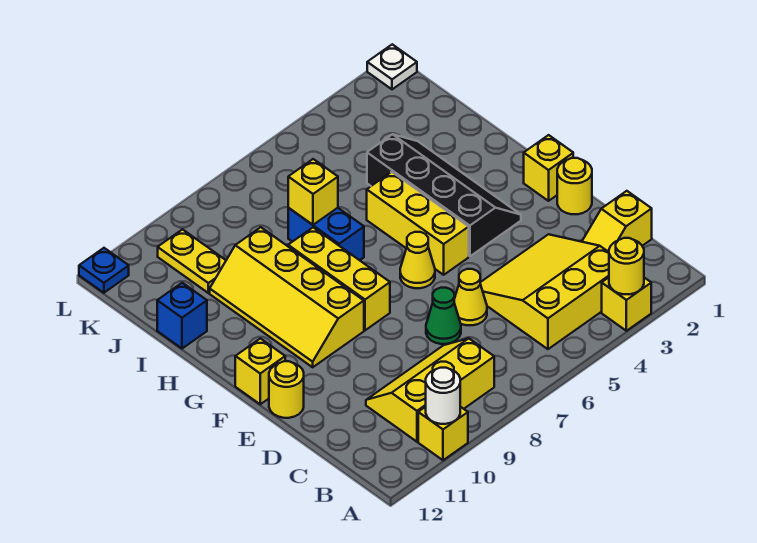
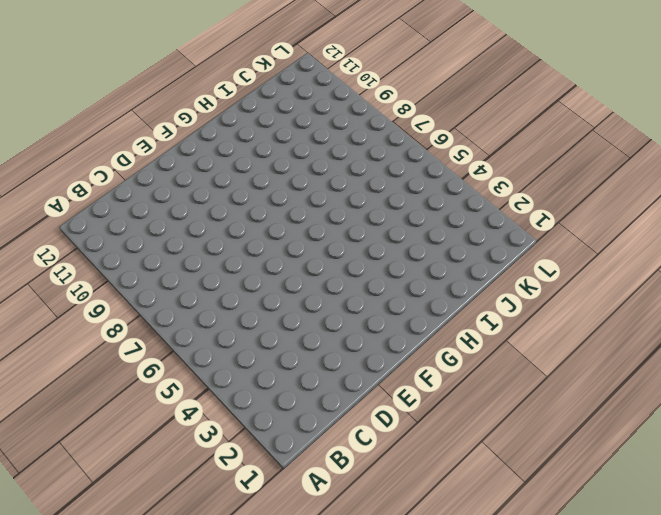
none -> yellow 1x1 brick [602,278,651,331]
none -> yellow 1x1 brick [418,407,468,460]
none -> yellow 3x3 slope [480,234,609,349]

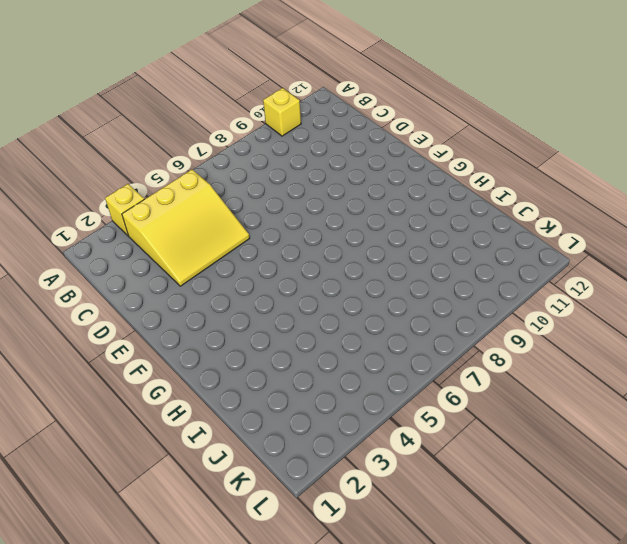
none -> yellow 2x3 slope [366,338,494,442]
none -> yellow 1x2 slope [582,191,652,252]
none -> yellow 1x1 cone [454,269,487,325]

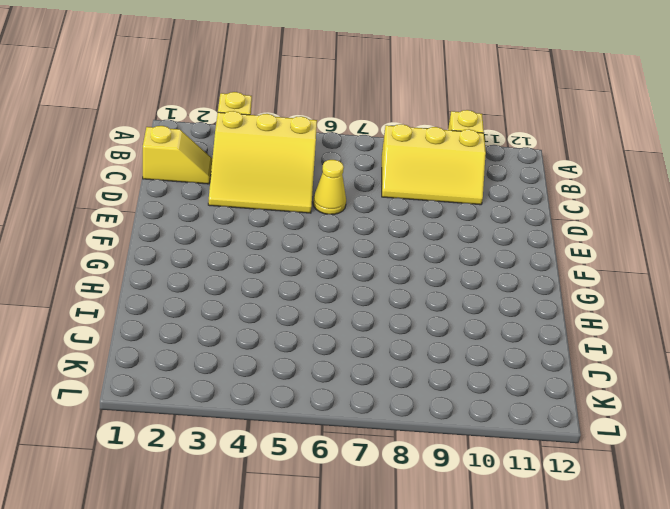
none -> green 1x1 cone [426,288,461,344]
none -> yellow 1x1 round brick [557,158,592,214]
none -> yellow 1x1 round brick [269,361,304,418]

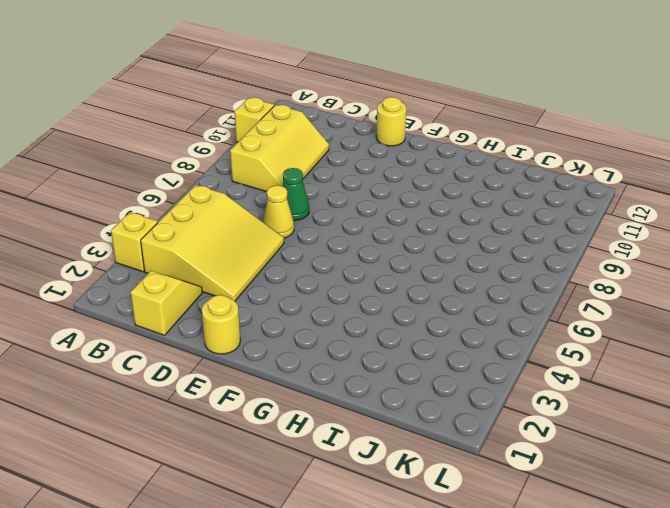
none -> yellow 1x1 brick [524,135,573,201]
none -> black 2x4 slope [367,134,521,256]
none -> yellow 1x3 brick [367,172,469,275]

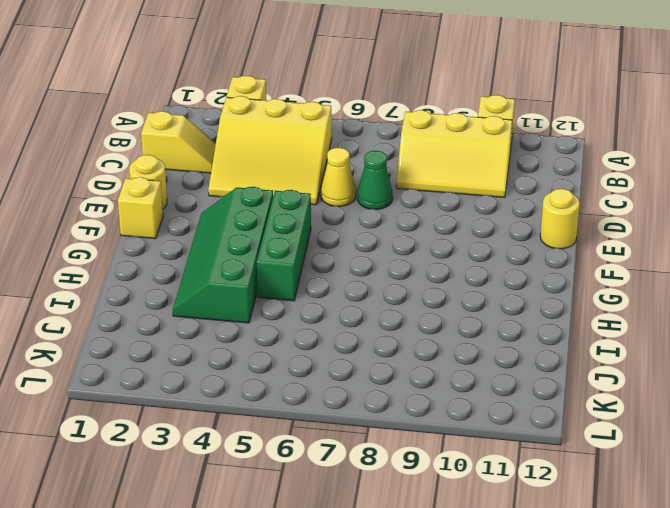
green 2x4 slope [173,187,273,323] -> black 2x4 slope [367,134,521,256]
green 1x3 brick [257,190,311,301] -> yellow 1x3 brick [367,172,469,275]
none -> yellow 1x1 cone [400,232,435,288]
none -> yellow 1x3 brick [288,227,390,330]
none -> yellow 2x4 slope [210,227,364,367]

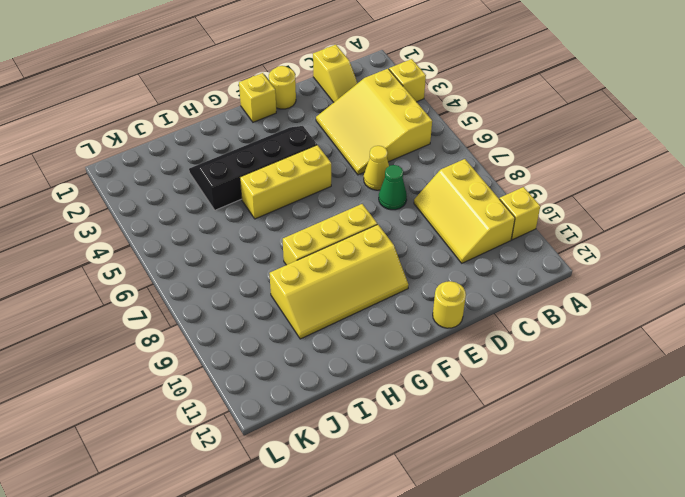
none -> yellow 1x1 cone [400,232,435,288]
none -> yellow 1x1 brick [235,339,285,404]
none -> blue 1x2 brick [288,208,364,260]

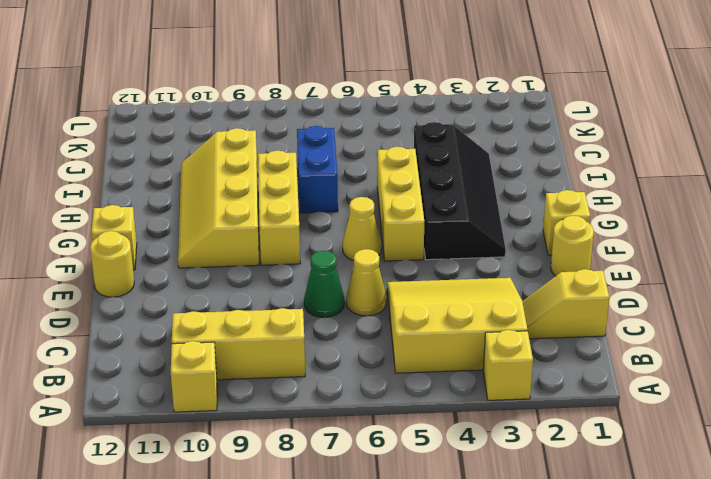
none -> blue 1x1 brick [157,283,207,349]
none -> yellow 1x2 plate [158,229,226,293]
none -> white 1x1 plate [367,44,417,89]

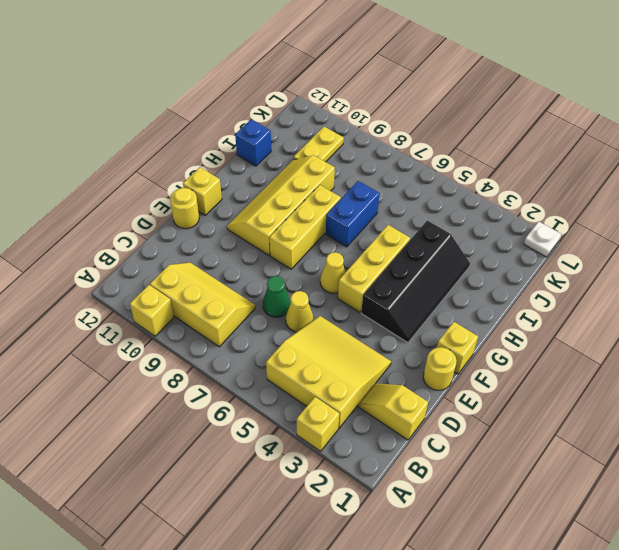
none -> blue 1x1 plate [79,248,129,293]
none -> yellow 1x1 round brick [609,238,644,294]
none -> white 1x1 round brick [426,368,460,424]

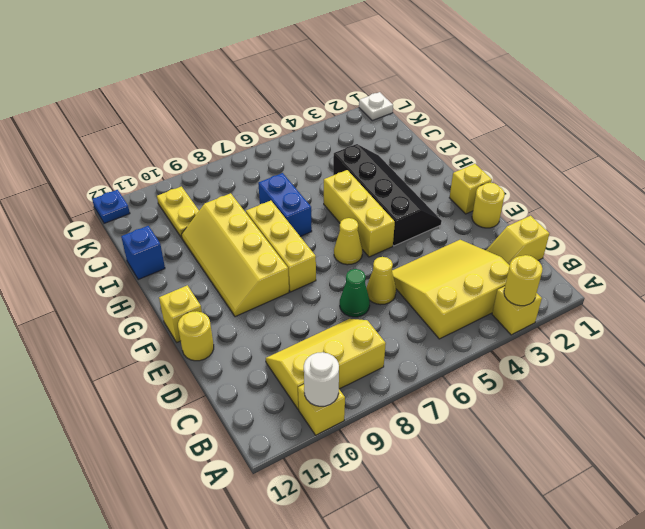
none -> yellow 1x1 brick [288,159,338,225]

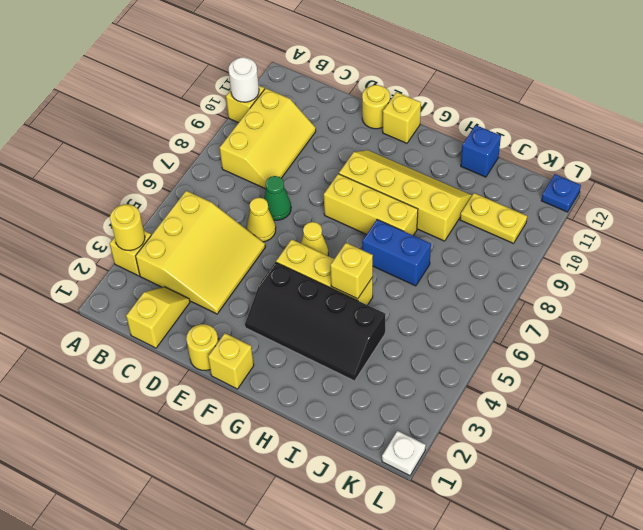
yellow 1x1 brick [330,243,373,299] -> yellow 1x1 brick moved to [288,159,338,225]

